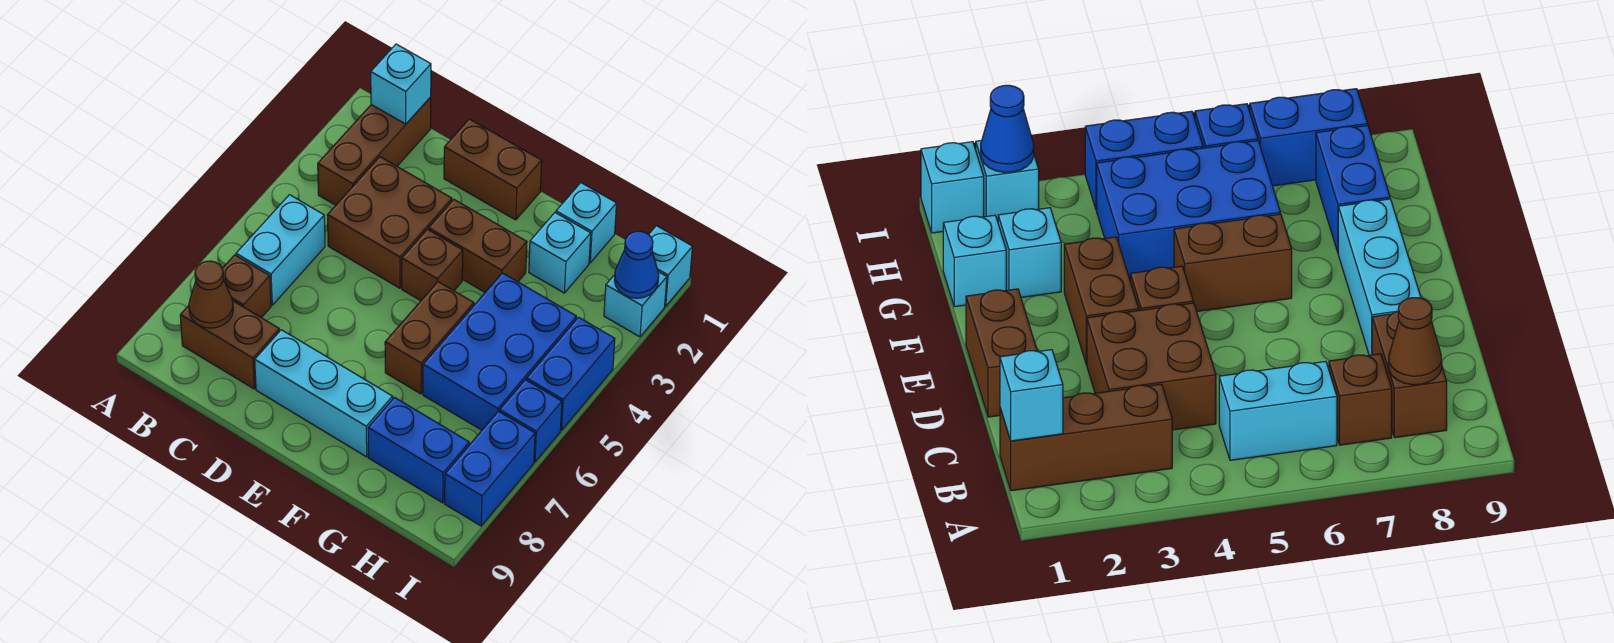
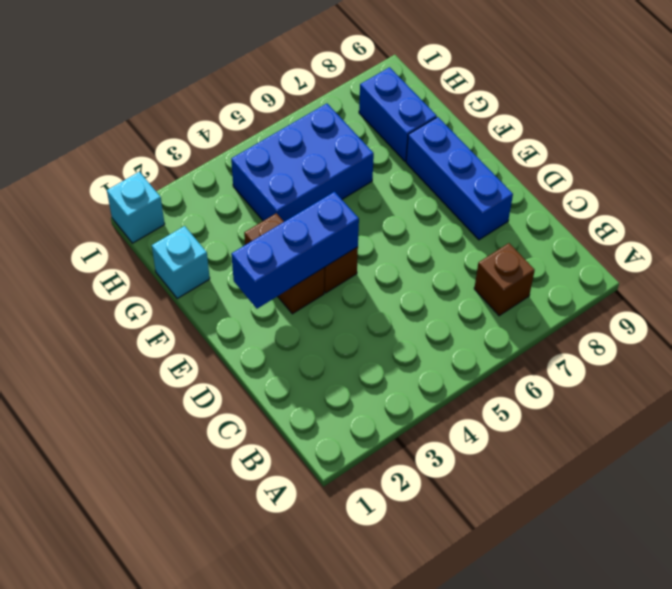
blue 1x3 brick [406,117,513,240] -> cyan 1x3 brick [255,330,393,457]
blue 1x3 brick [231,192,359,309] -> none
none -> brown 1x3 brick [318,97,431,205]
none -> cyan 1x2 brick [236,195,325,305]
none -> brown 1x2 brick [180,301,279,389]

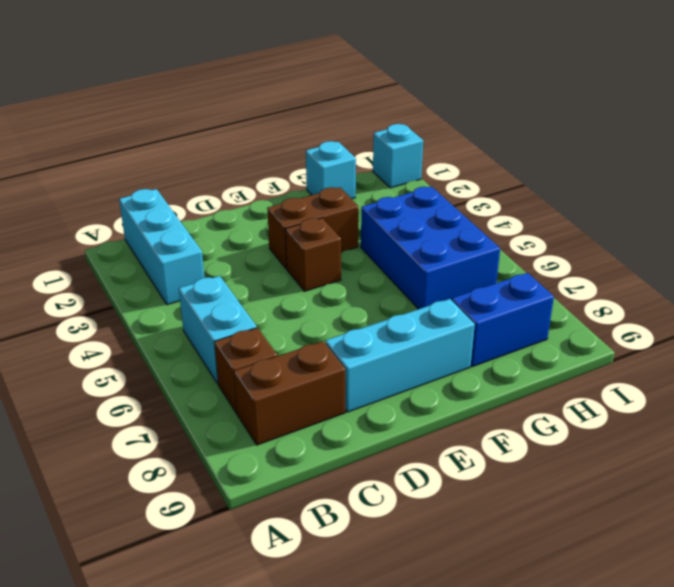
cyan 1x3 brick [119,189,204,305] -> brown 1x3 brick [318,97,431,205]
none -> brown 2x2 brick [327,157,452,288]
none -> brown 1x2 brick [444,119,542,220]
none -> brown 1x2 brick [385,282,474,394]

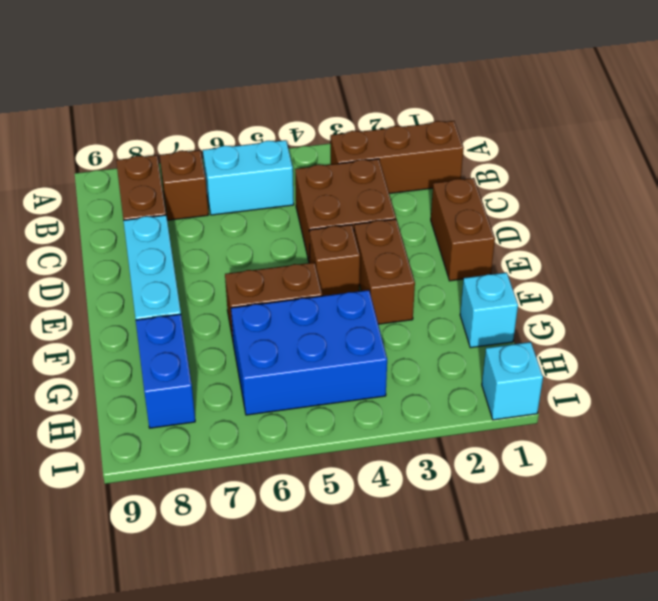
none -> cyan 1x1 brick [529,213,591,293]
none -> cyan 1x1 brick [604,272,667,337]
none -> blue 1x2 brick [526,317,615,430]

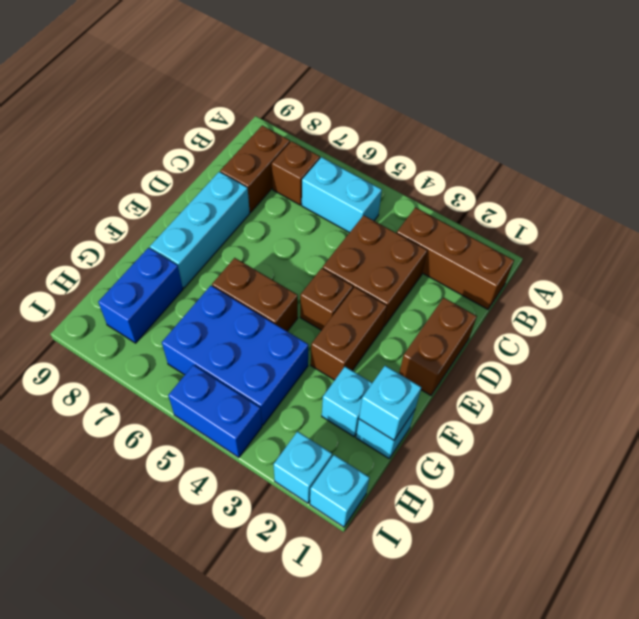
cyan 1x1 brick [359,366,421,440] -> cyan 1x1 brick moved to [371,44,431,124]
none -> blue 1x1 brick [500,380,562,462]
none -> blue 1x2 brick [445,411,535,526]
none -> brown 1x1 cone [189,261,233,328]

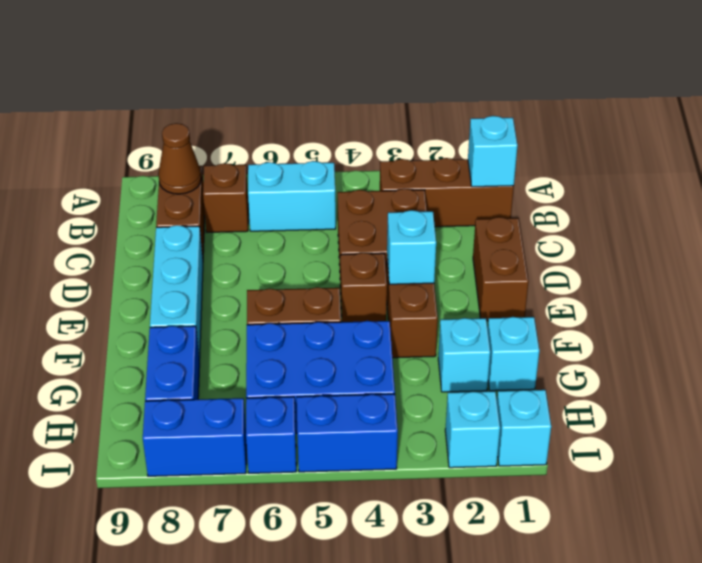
cyan 1x1 brick [387,210,436,284] -> none
none -> blue 1x1 cone [614,231,659,298]

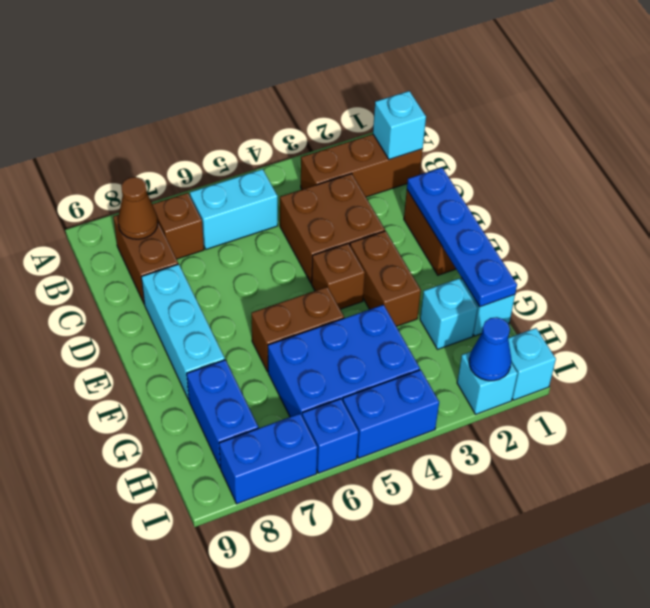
blue 1x4 plate [407,168,517,307] -> none

